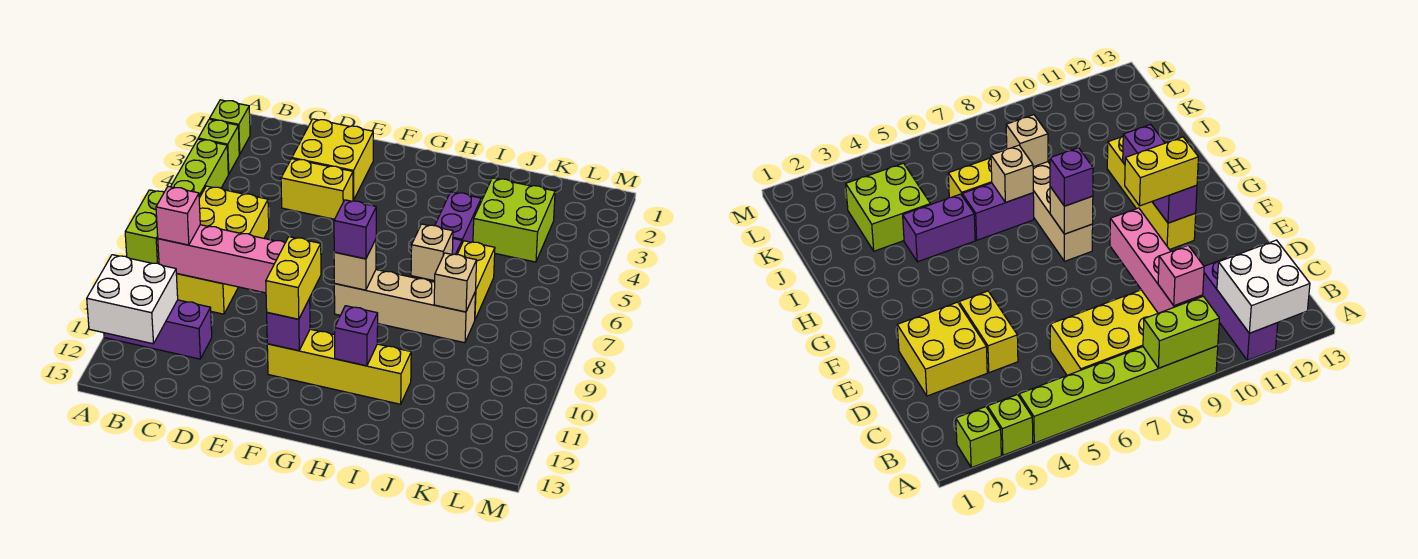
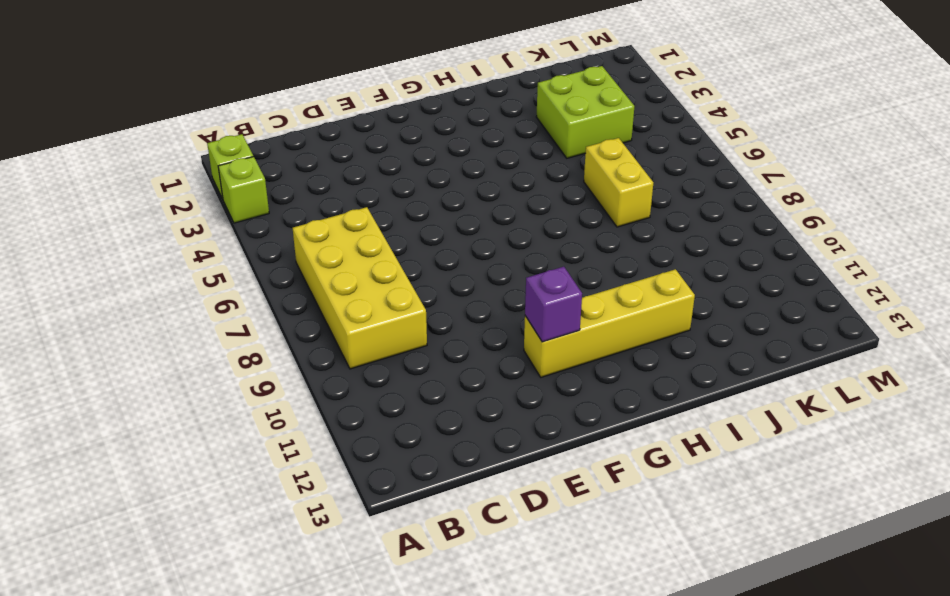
none -> lime 1x6 brick [171,139,228,198]
none -> purple 1x3 brick [104,300,212,359]
none -> yellow 2x2 brick [292,119,373,200]

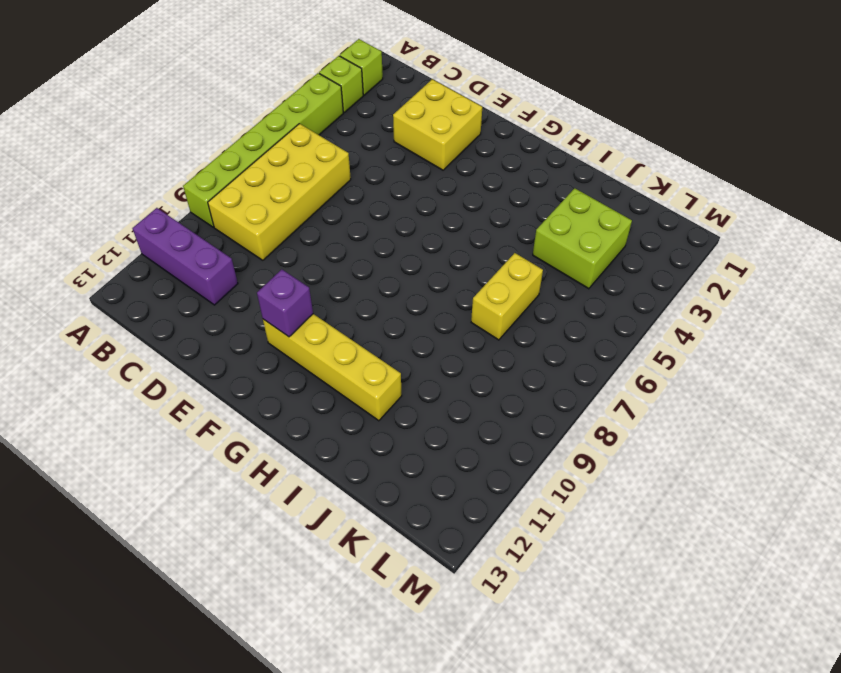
none -> yellow 1x2 brick [281,159,353,219]
none -> tan 1x4 brick [334,270,475,343]
none -> purple 1x2 brick [435,192,481,243]

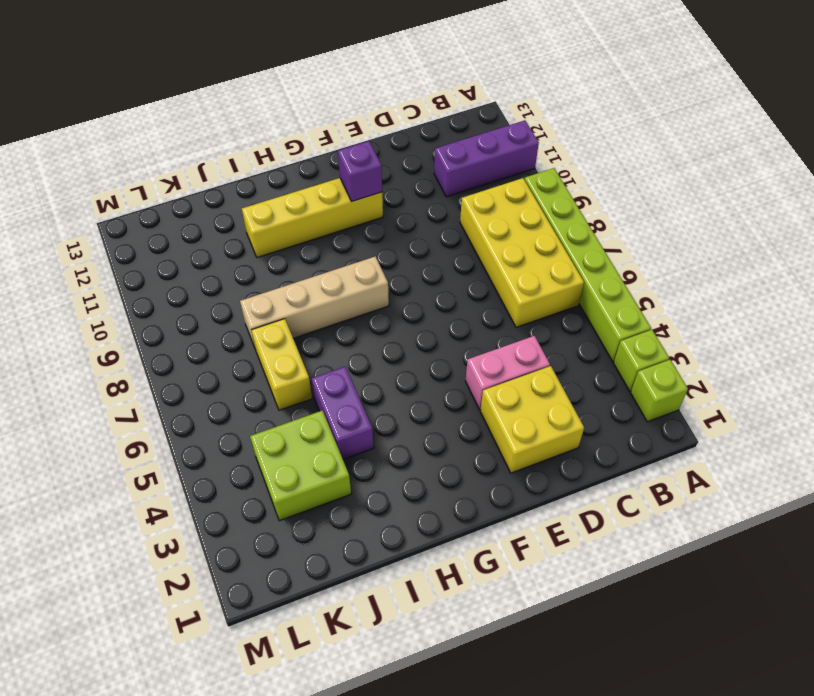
pink 1x2 brick [466,336,550,410] -> yellow 1x2 brick [281,159,353,219]
none -> purple 1x2 brick [962,183,1034,240]
none -> lime 1x2 brick [125,190,164,264]
none -> white 2x2 brick [87,255,178,344]

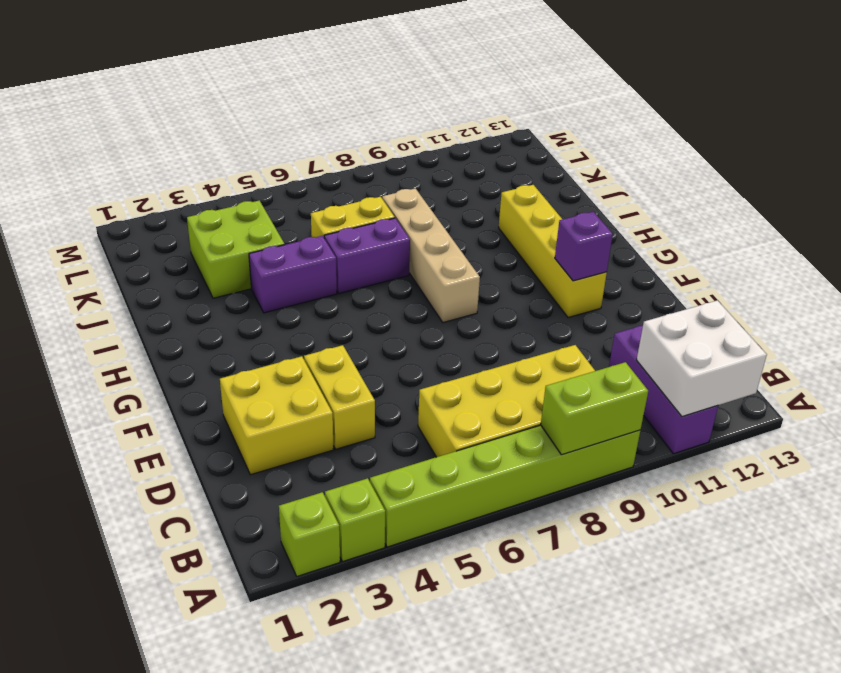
none -> pink 1x4 brick [158,225,285,293]
none -> tan 1x1 brick [334,239,376,290]
none -> purple 1x1 brick [335,306,378,366]

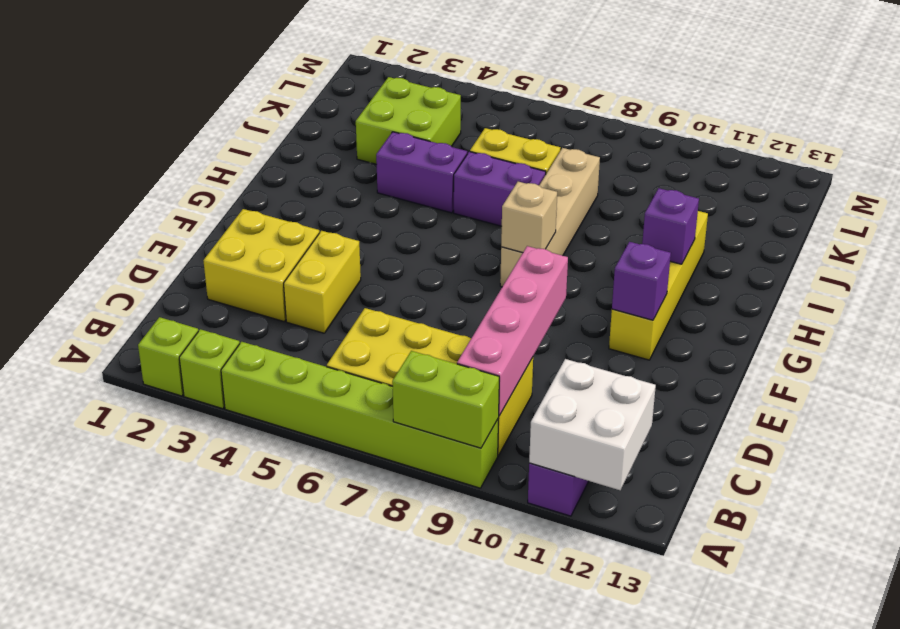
none -> tan 1x1 brick [411,224,453,281]
none -> tan 1x1 brick [434,253,477,312]
none -> pink 1x1 brick [156,186,200,245]

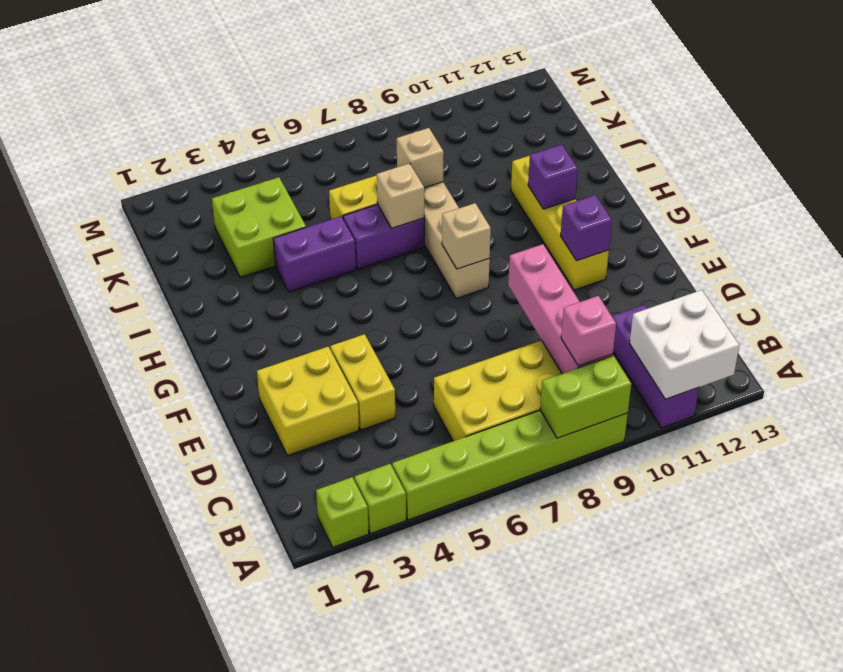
none -> yellow 1x2 brick [266,237,321,319]
none -> purple 1x1 brick [334,200,376,259]

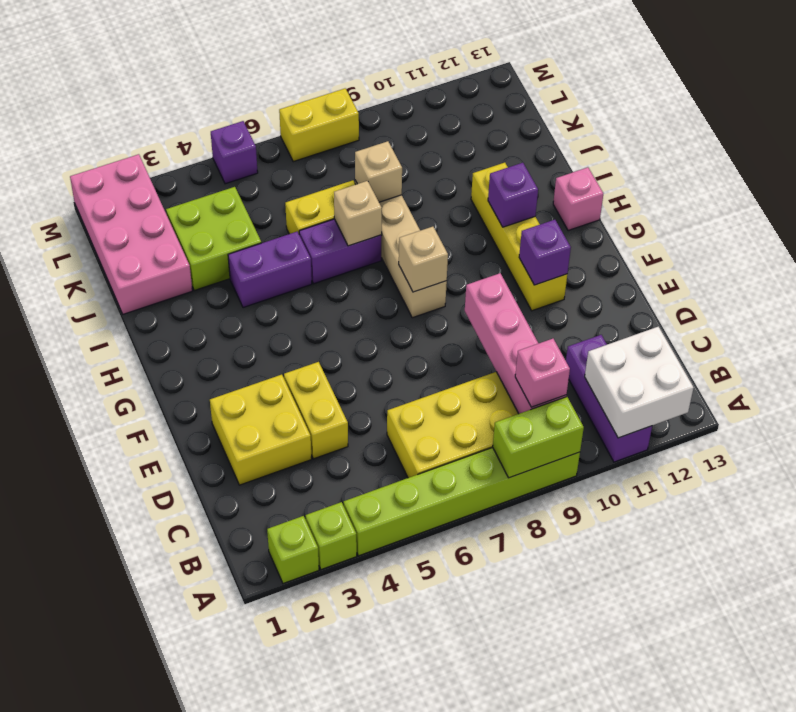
pink 1x1 brick [553,167,603,231] -> none
pink 2x4 brick [70,154,192,314] -> none
purple 1x1 brick [211,121,258,184] -> purple 1x1 brick moved to [334,200,376,259]
yellow 1x2 brick [279,88,359,162] -> yellow 1x2 brick moved to [266,237,321,319]

